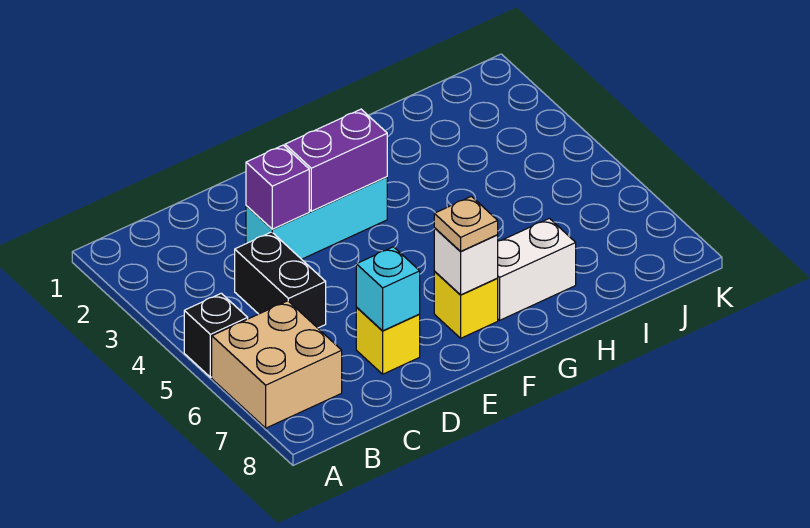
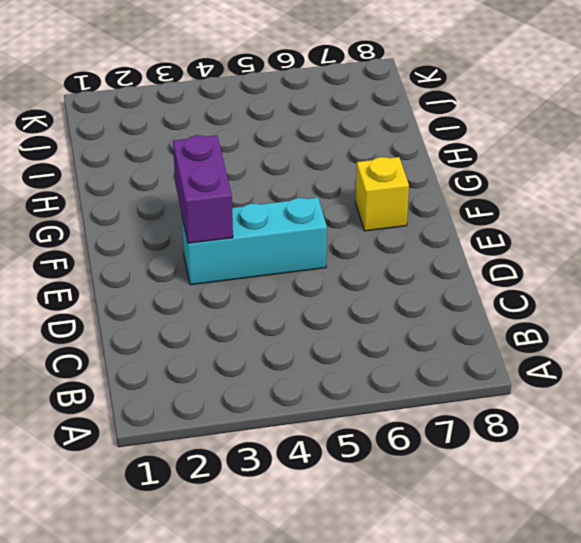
cyan 1x3 brick [182,197,327,285] -> cyan 1x3 brick turned to [246,177,387,259]
none -> black 1x1 brick [184,293,248,377]
none -> tan 2x2 brick [212,301,342,428]
none -> black 1x2 brick [235,232,326,328]

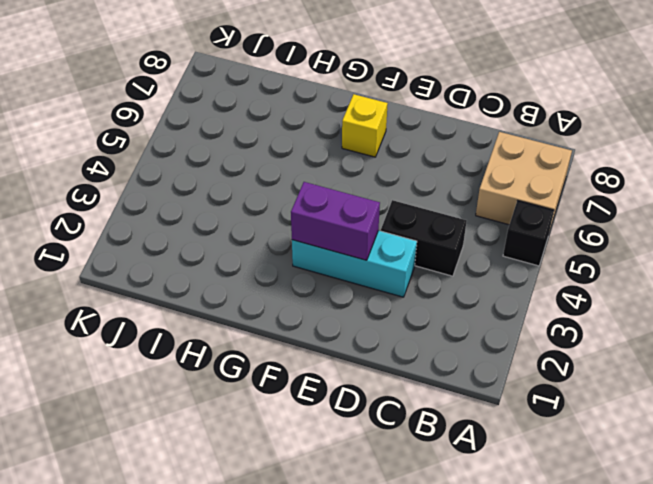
black 1x2 brick [381,200,467,276] -> black 1x2 brick turned to [235,232,326,328]
none -> yellow 1x1 brick [356,308,420,374]
none -> white 1x2 brick [497,218,576,320]
none -> purple 1x1 brick [246,145,309,229]

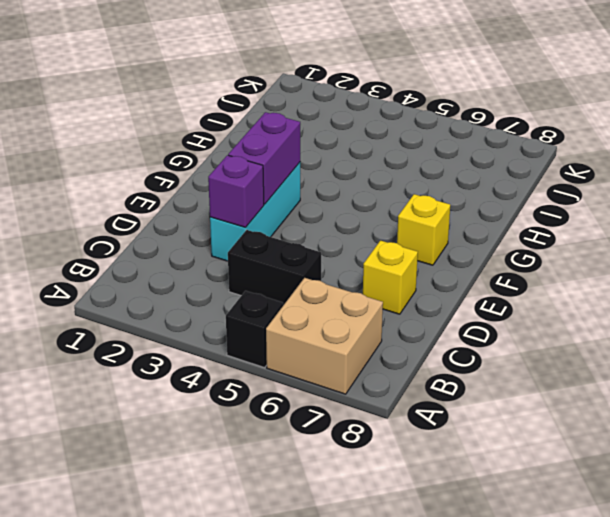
none -> white 1x2 brick [497,218,576,320]
none -> cyan 1x1 brick [356,247,420,331]
none -> white 1x1 brick [434,228,498,295]

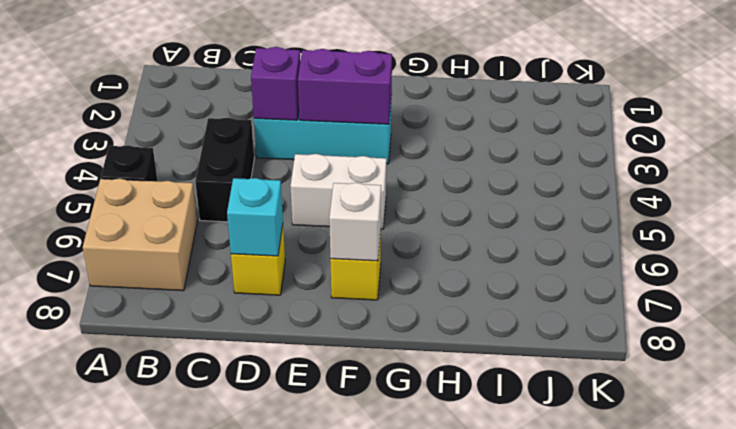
white 1x2 brick [291,154,386,229] -> white 1x2 brick moved to [497,218,576,320]
none -> tan 1x1 plate [434,196,498,252]

